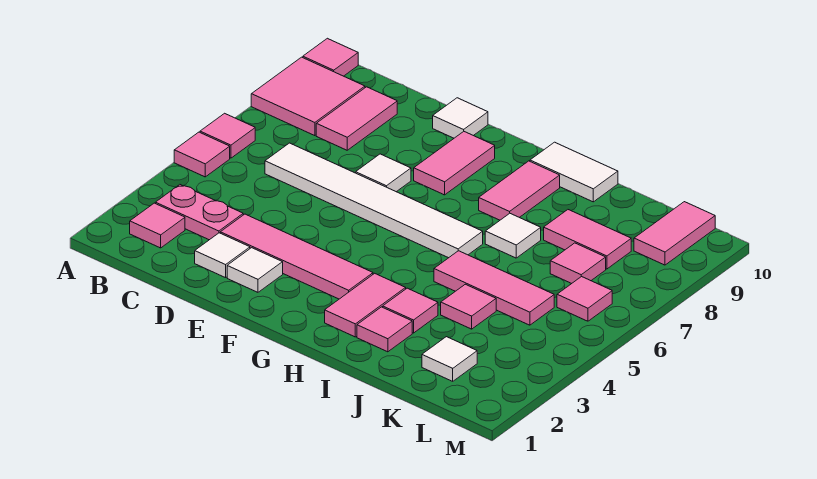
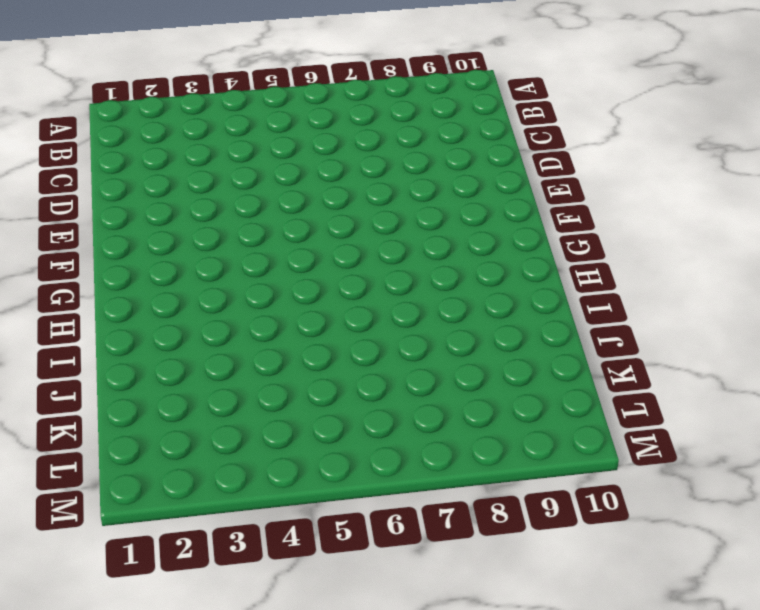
none -> pink 1x1 tile [174,132,230,177]
none -> pink 1x1 tile [200,113,255,158]
none -> pink 2x2 tile [251,57,365,136]

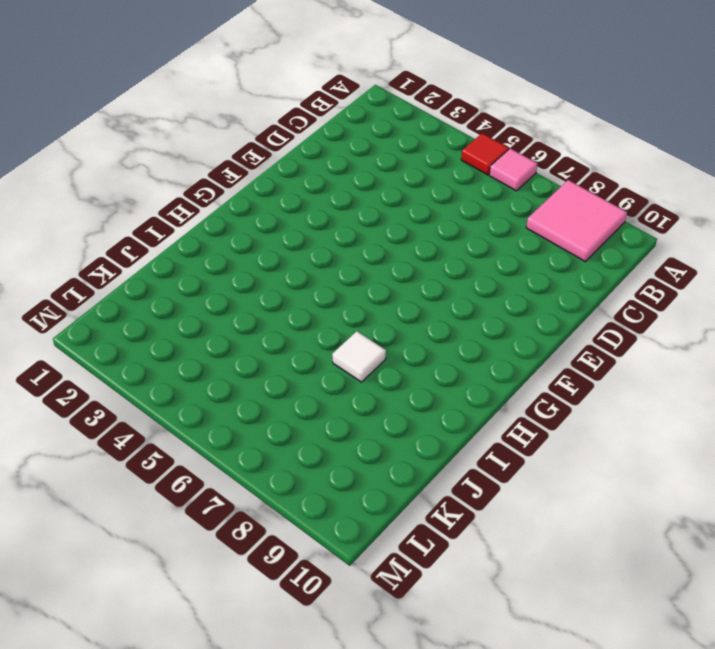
red 1x1 tile [461,133,509,175] -> pink 1x1 tile [174,132,230,177]
none -> pink 1x1 tile [303,38,358,76]
none -> pink 1x1 tile [130,203,185,248]
none -> pink 1x2 plate [155,185,243,240]

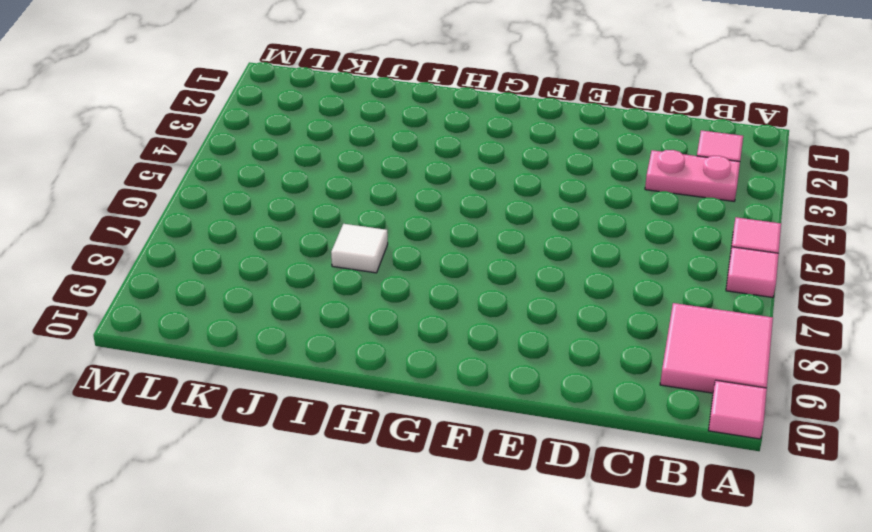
none -> white 1x6 tile [265,143,483,258]
none -> pink 1x2 tile [316,87,397,150]
none -> white 1x1 tile [195,233,250,278]

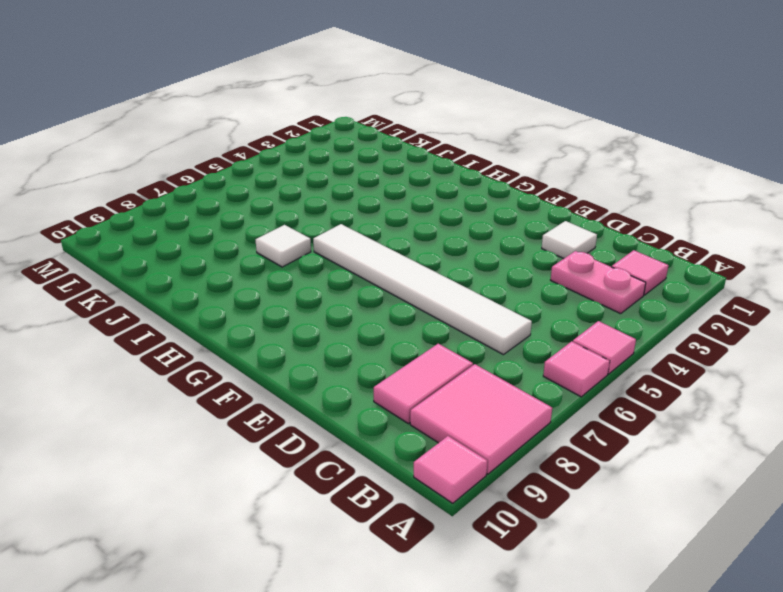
none -> pink 1x4 tile [220,214,373,299]
none -> white 1x1 tile [227,248,283,292]
none -> white 1x1 tile [356,154,411,192]

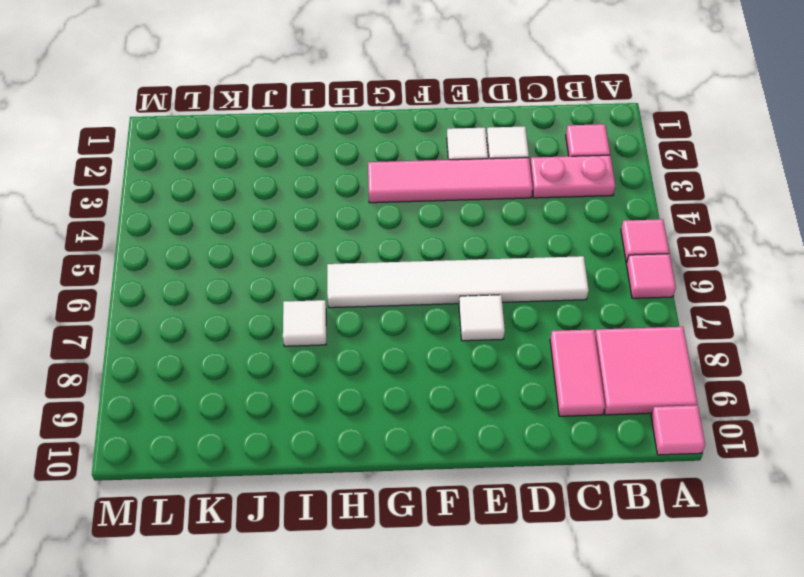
none -> white 1x1 tile [433,98,488,138]
none -> pink 1x2 tile [414,132,495,195]
none -> pink 1x2 tile [325,273,406,337]

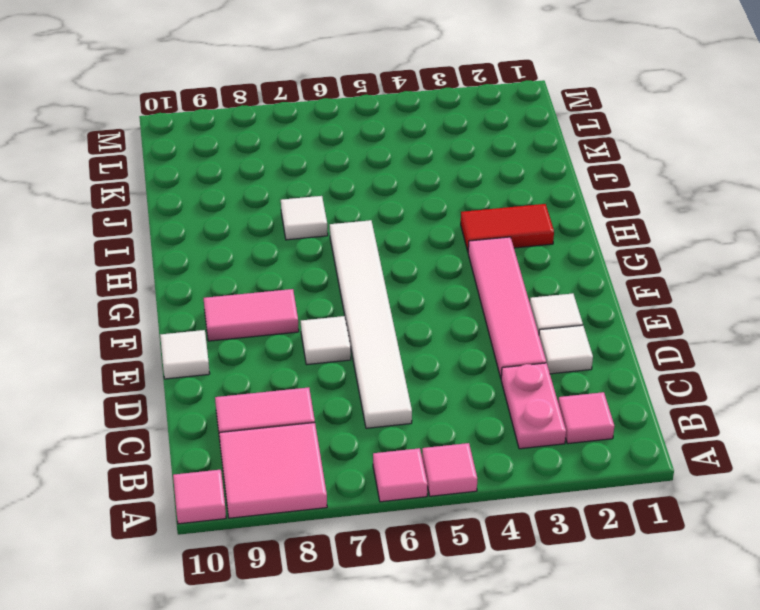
red 1x2 tile [461,204,554,251] -> pink 1x2 tile [325,273,406,337]
none -> pink 1x2 tile [479,161,560,220]
none -> white 1x2 tile [530,142,618,202]
none -> pink 1x1 tile [357,307,412,352]

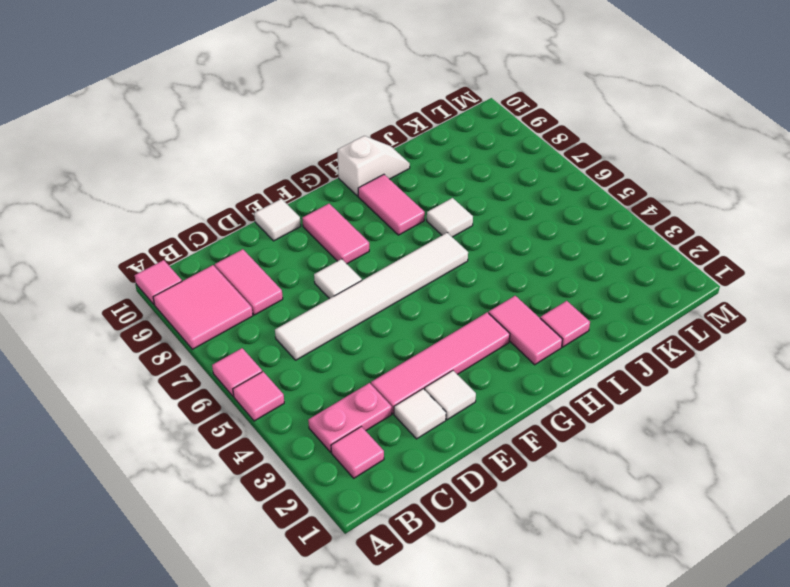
white 1x2 slope [338,136,410,196] -> white 1x2 tile [530,142,618,202]
none -> pink 1x1 tile [383,288,438,333]
none -> pink 1x3 tile [434,251,554,325]
none -> pink 1x1 tile [441,284,496,329]

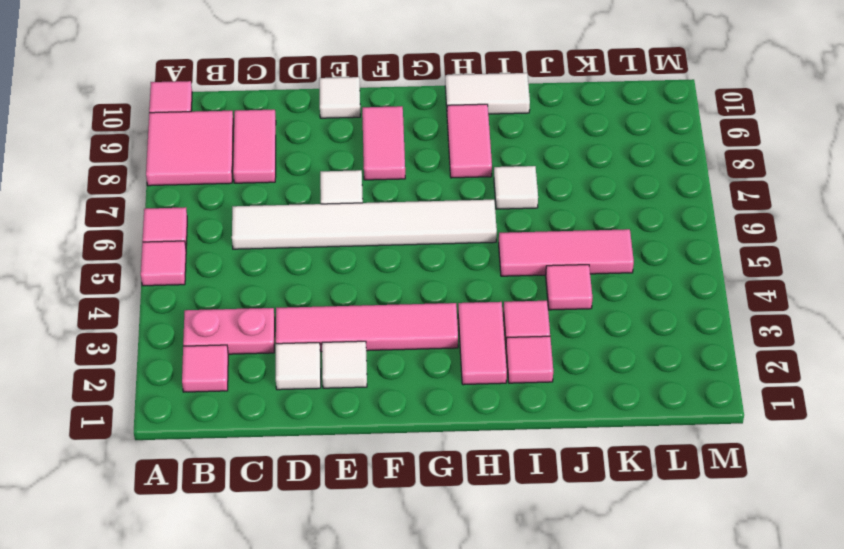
none -> pink 1x2 tile [544,210,631,269]
none -> white 1x1 tile [422,337,477,381]
none -> pink 1x1 tile [550,243,606,284]

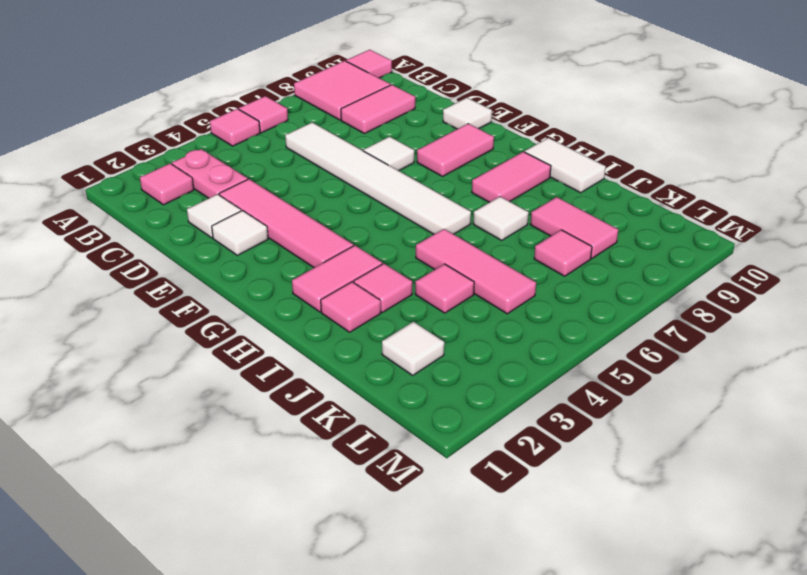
none -> pink 1x1 tile [557,276,612,321]
none -> pink 1x2 tile [634,202,715,265]

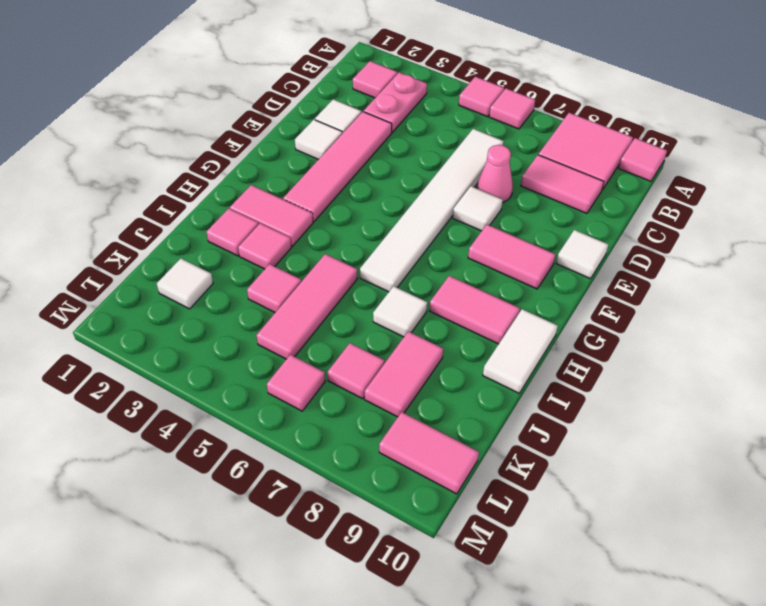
pink 1x1 cone [477,145,513,203] -> none

